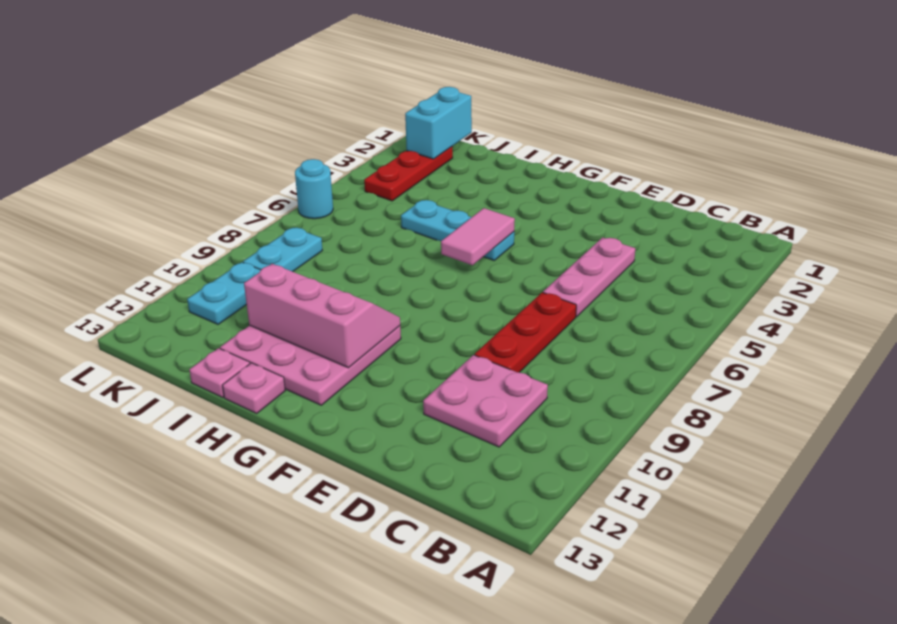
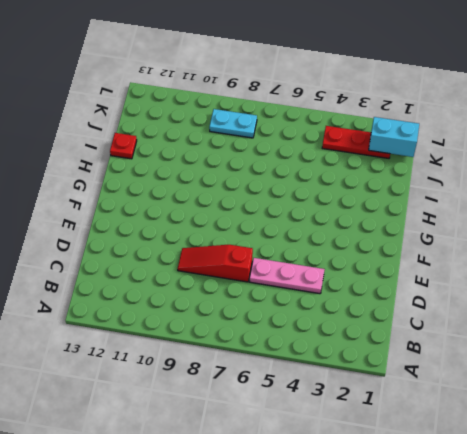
red 1x3 slope [178,244,253,282] -> red 1x3 plate [475,292,576,372]
red 1x1 plate [110,133,137,159] -> pink 1x1 plate [190,348,250,397]
none -> pink 2x2 plate [423,355,548,447]
none -> cyan 1x3 plate [401,200,514,260]
none -> pink 3x3 plate [220,325,401,405]

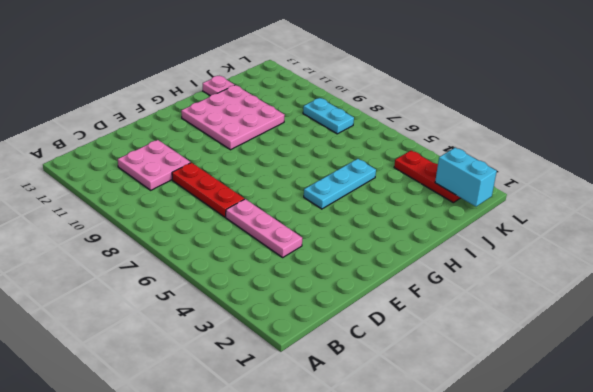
none -> pink 1x1 plate [223,363,285,413]
none -> cyan 1x2 plate [187,262,261,324]
none -> cyan 1x1 round brick [295,159,333,219]

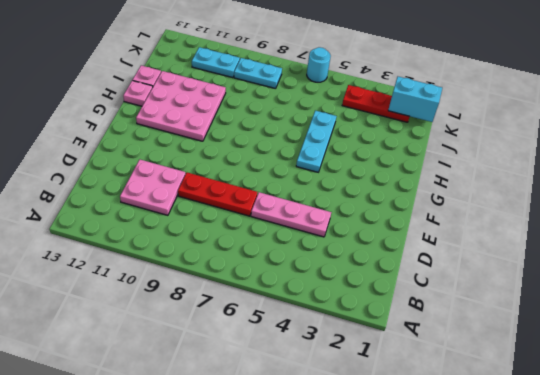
none -> pink 1x2 tile [441,208,515,265]
none -> pink 2x3 slope [244,264,400,368]

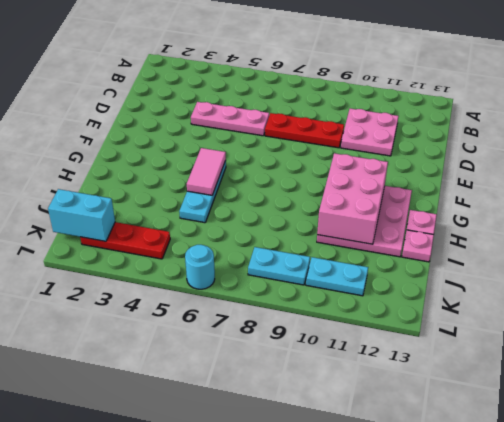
pink 1x2 tile [187,148,226,195] -> pink 1x2 tile turned to [441,208,515,265]
pink 2x3 brick [317,153,388,244] -> pink 2x3 slope [244,264,400,368]

